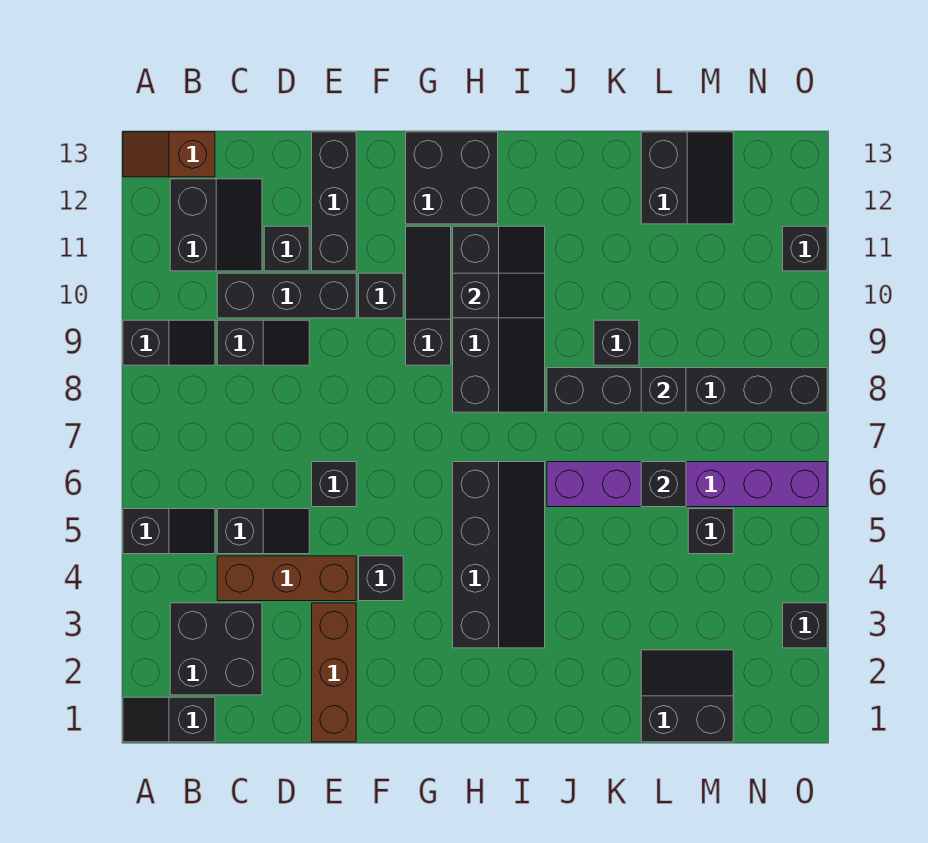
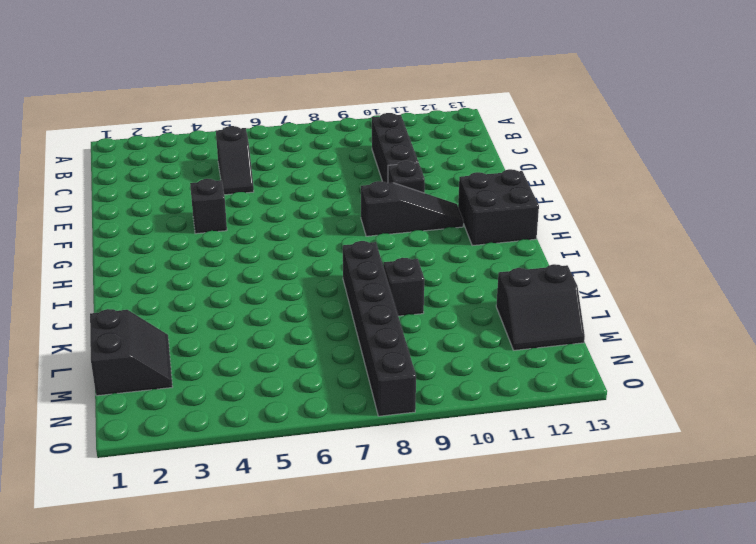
none -> black 1x2 slope [123,697,215,742]
none -> black 1x2 slope [123,509,215,554]
none -> black 1x2 slope [123,320,215,365]
none -> brown 1x2 slope [123,132,215,177]

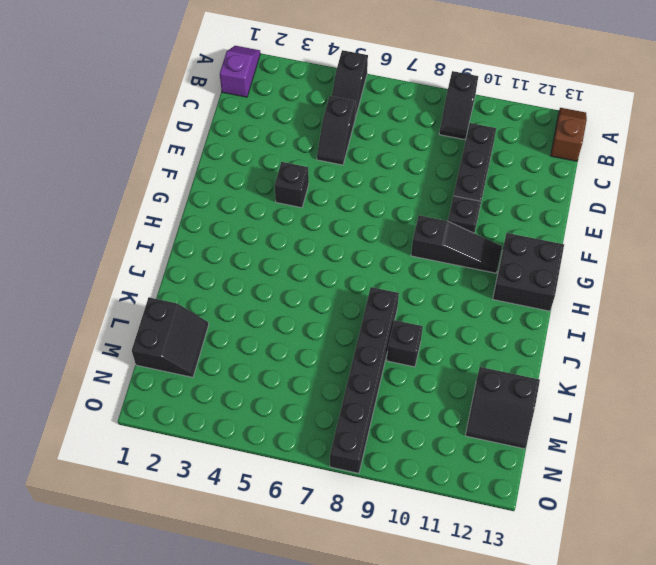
purple 1x2 slope [220,46,261,97] -> black 1x2 slope [123,697,215,742]
none -> black 2x2 brick [170,603,262,695]
none -> black 2x2 slope [170,179,262,271]
none -> brown 1x3 brick [217,556,356,601]
none -> black 1x2 slope [217,320,309,365]

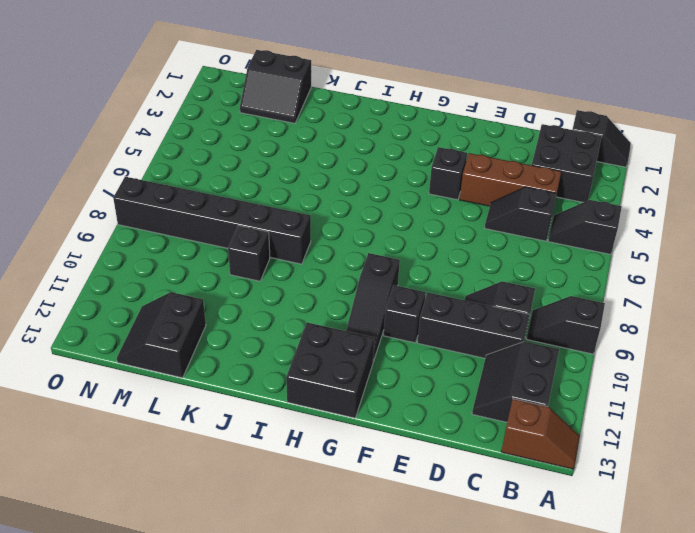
none -> black 1x1 brick [264,226,309,271]
none -> brown 1x3 brick [312,603,356,742]
none -> black 1x1 brick [312,462,356,507]
none -> black 1x3 brick [312,132,356,271]

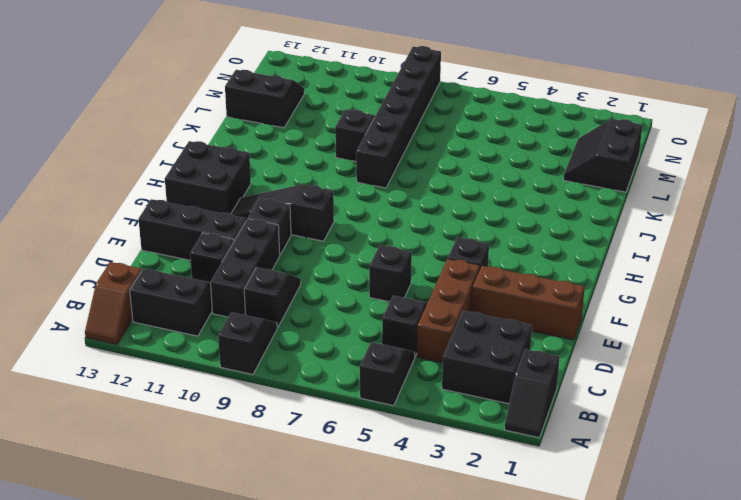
none -> black 2x4 slope [453,462,545,648]
none -> black 2x4 slope [453,226,545,412]
none -> purple 1x6 brick [547,462,827,507]
none -> black 1x1 brick [688,509,733,554]

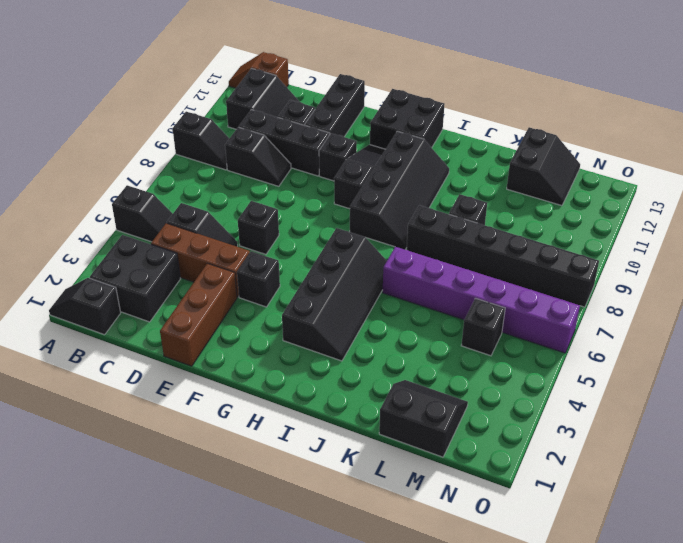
none -> black 1x1 brick [783,603,827,648]
none -> black 1x1 brick [783,226,827,271]
none -> black 1x2 slope [453,273,545,318]
none -> black 1x1 brick [641,462,686,507]

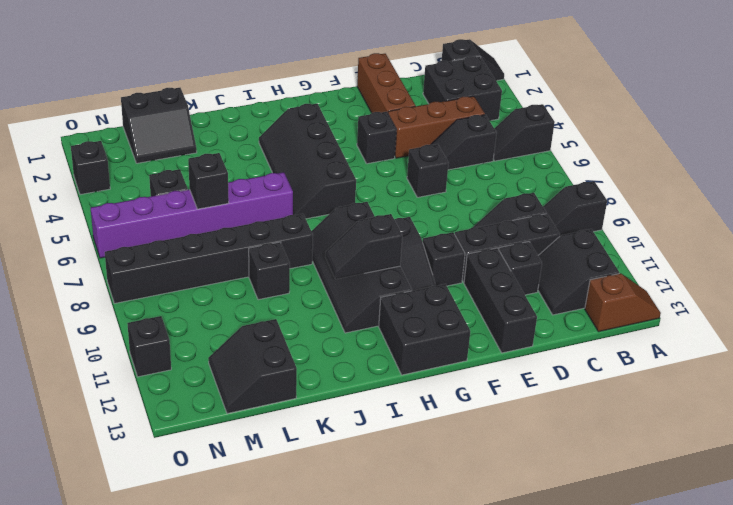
none -> black 1x1 brick [641,368,686,412]

